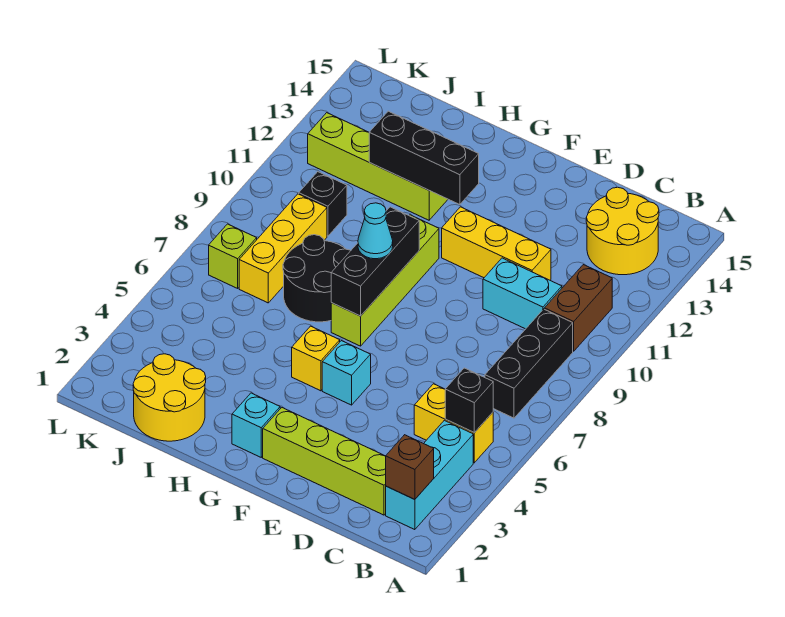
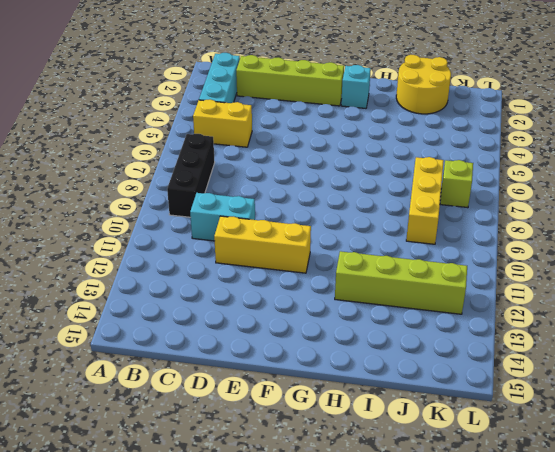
none -> brown 1x2 brick [544,265,612,351]
none -> yellow 2x2 round brick [586,187,659,275]
none -> cyan 1x1 brick [322,341,371,405]

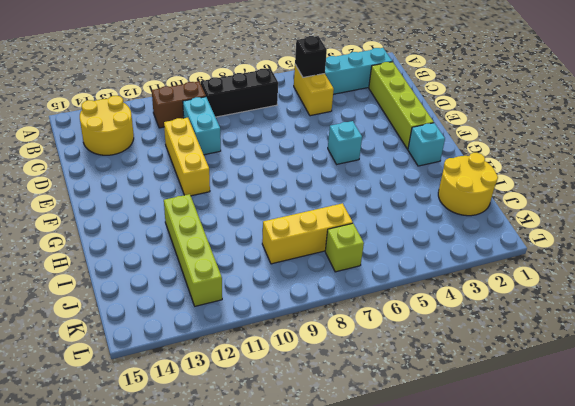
none -> yellow 1x1 brick [292,326,340,391]
none -> lime 1x4 brick [331,215,439,346]
none -> black 2x2 round brick [283,235,351,322]

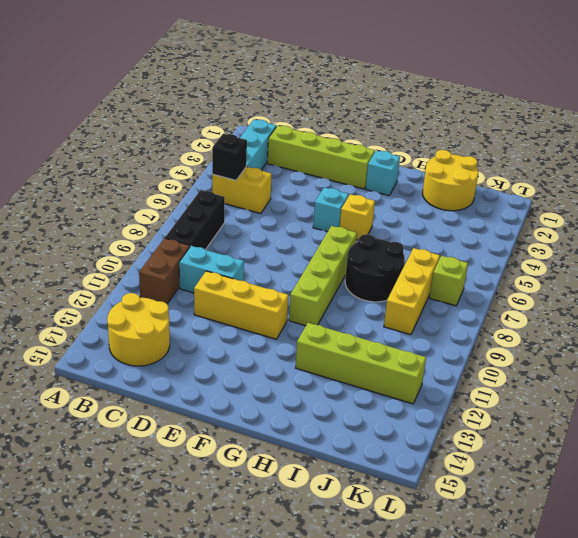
none -> black 1x1 brick [299,172,347,236]
none -> brown 1x1 brick [386,435,434,500]
none -> black 1x3 brick [331,207,419,316]

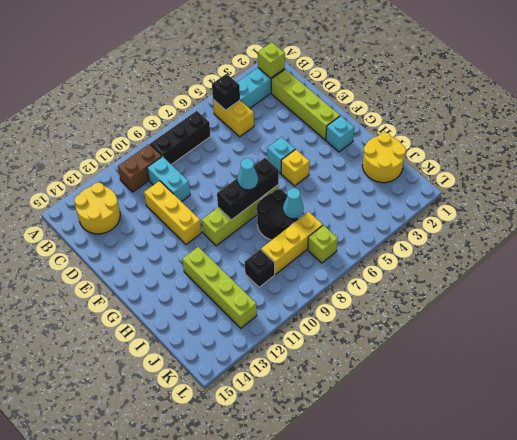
lime 1x1 brick [258,42,285,78] -> brown 1x1 brick [386,435,434,500]
cyan 1x1 cone [283,188,304,219] -> none
none -> black 1x3 brick [369,111,479,205]

